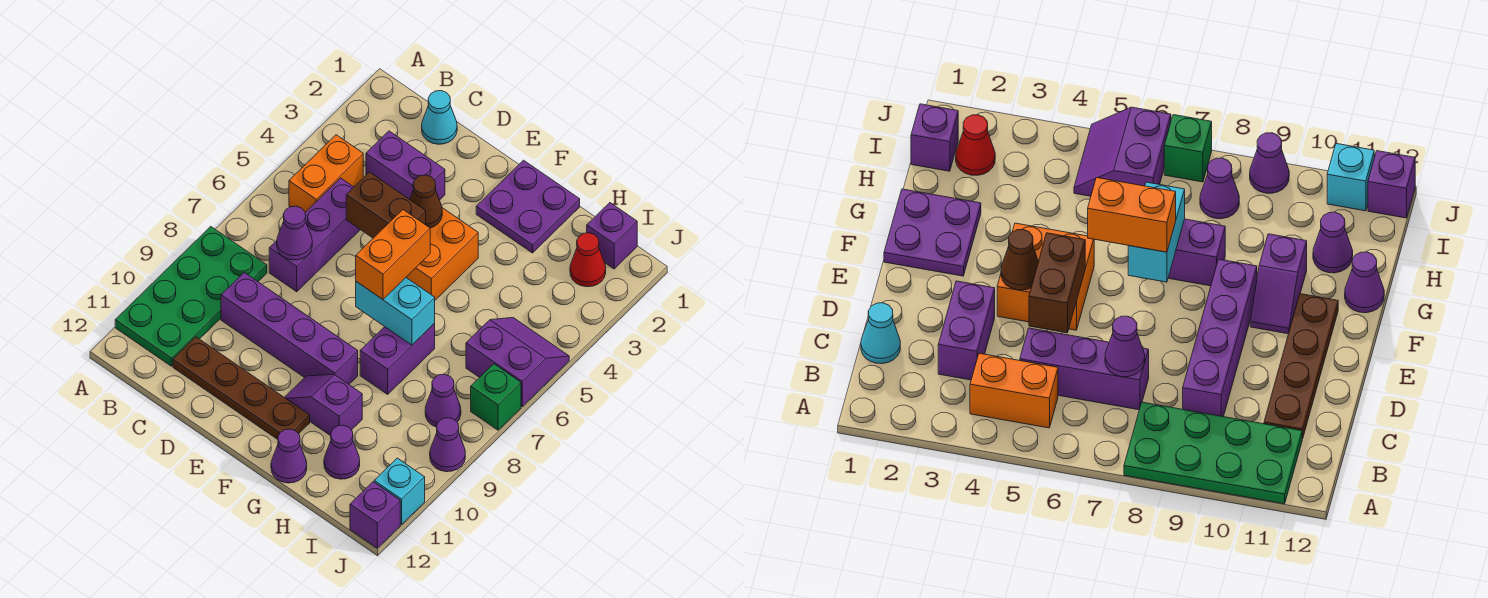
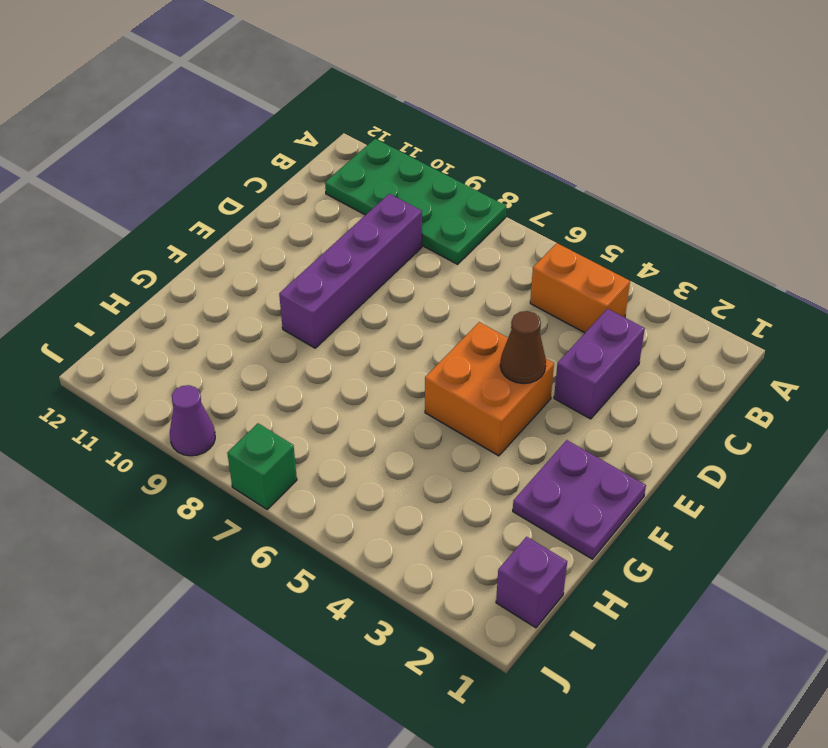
none -> cyan 1x1 cone [422,91,457,144]
none -> purple 1x3 brick [269,178,360,292]
none -> brown 1x4 plate [173,337,310,439]

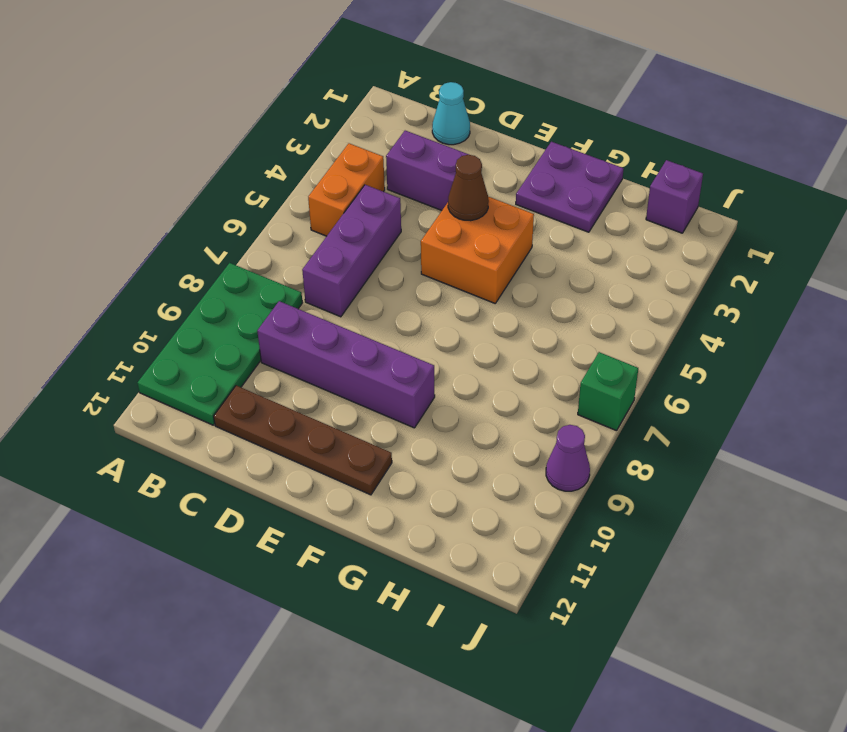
none -> purple 1x2 slope [284,375,362,436]
none -> purple 1x2 brick [360,323,435,394]
none -> purple 1x1 cone [271,429,307,483]

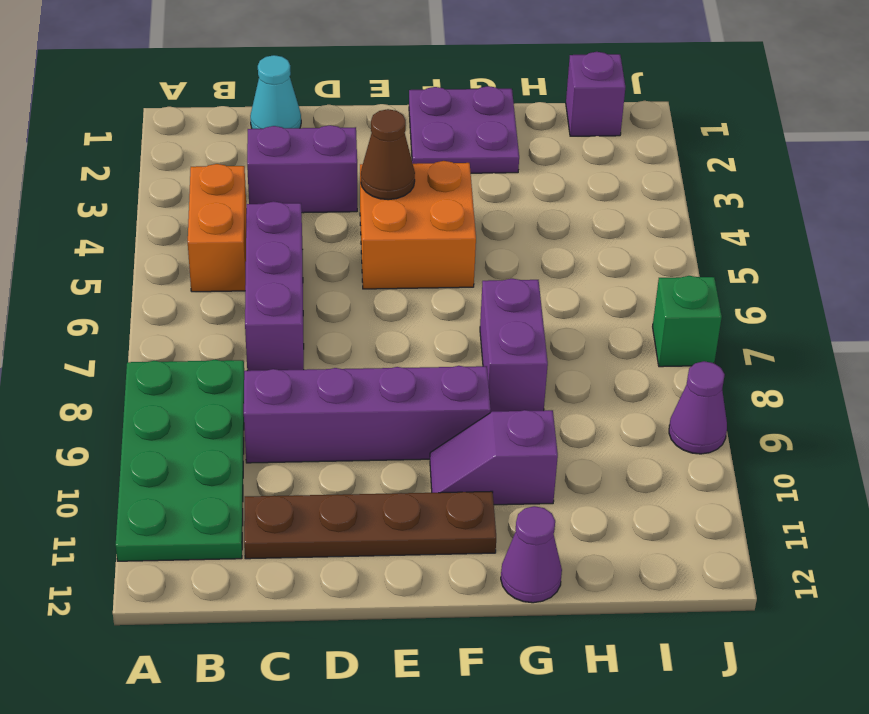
none -> purple 1x1 cone [324,425,360,479]
none -> red 1x1 cone [570,233,606,287]
none -> purple 2x2 slope [466,318,569,406]

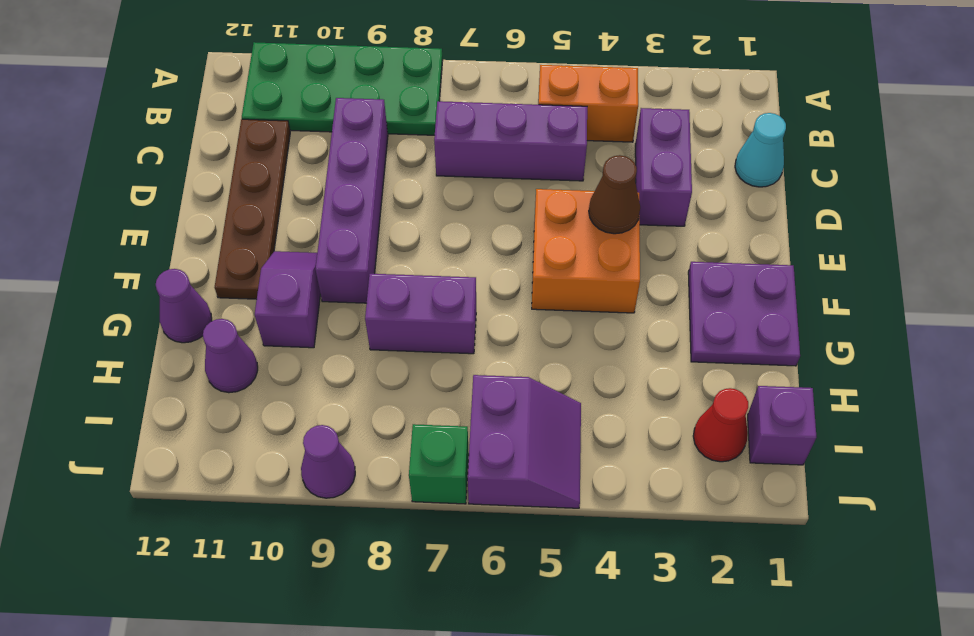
none -> purple 1x1 cone [425,374,461,427]
none -> cyan 1x1 brick [374,458,425,525]
none -> purple 1x1 brick [350,482,400,548]

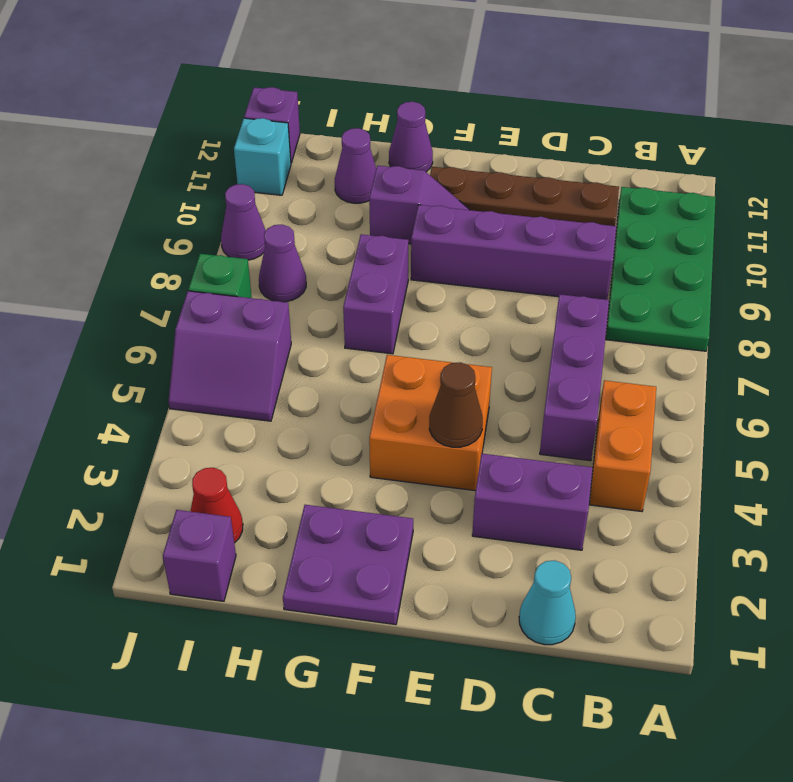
none -> purple 1x1 cone [277,206,312,260]
none -> brown 1x2 brick [346,172,426,238]
none -> cyan 1x2 brick [356,278,435,345]

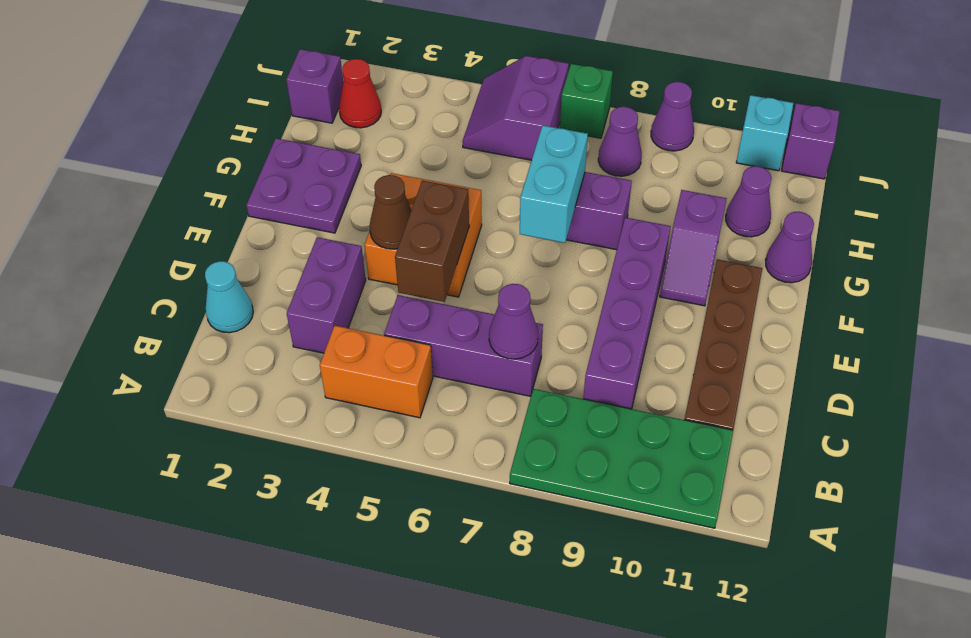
none -> orange 1x2 brick [356,210,430,299]

